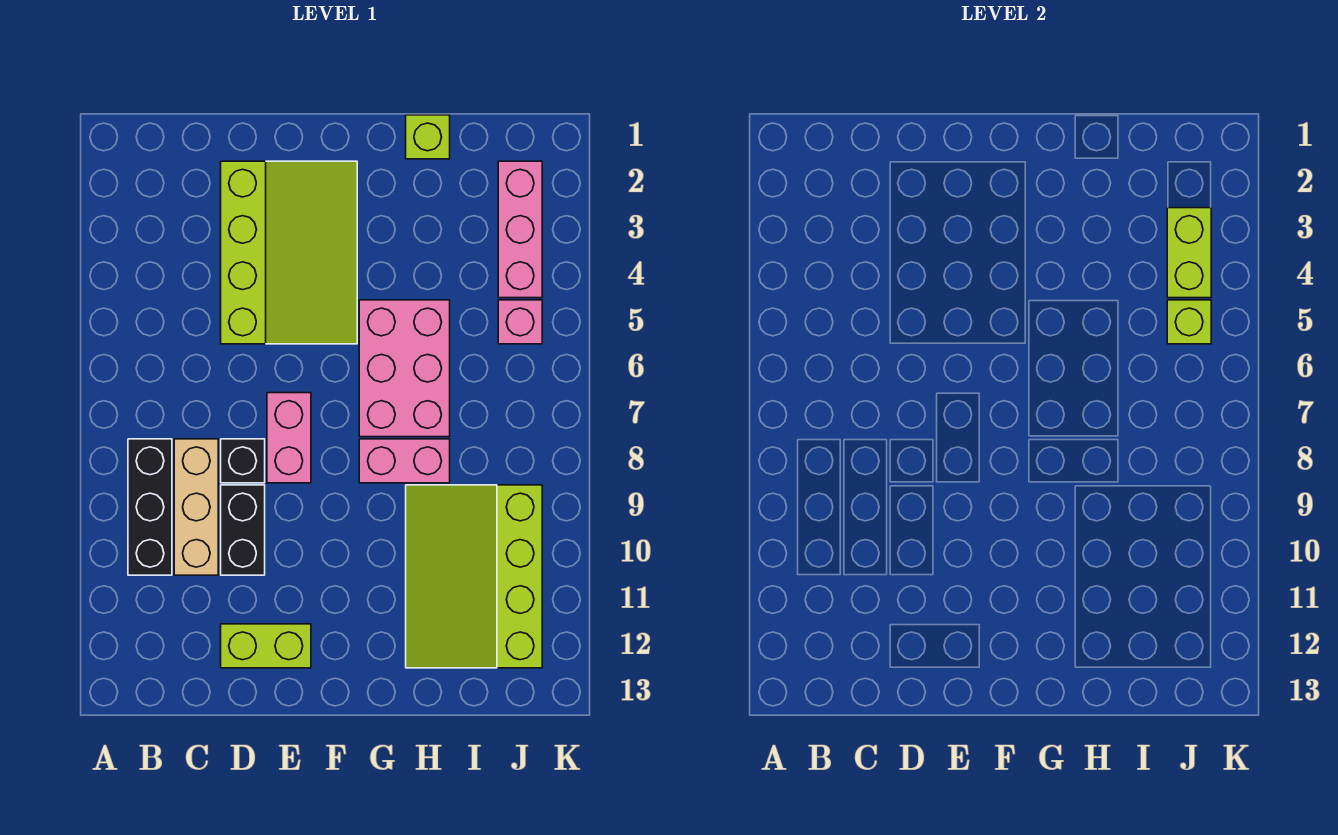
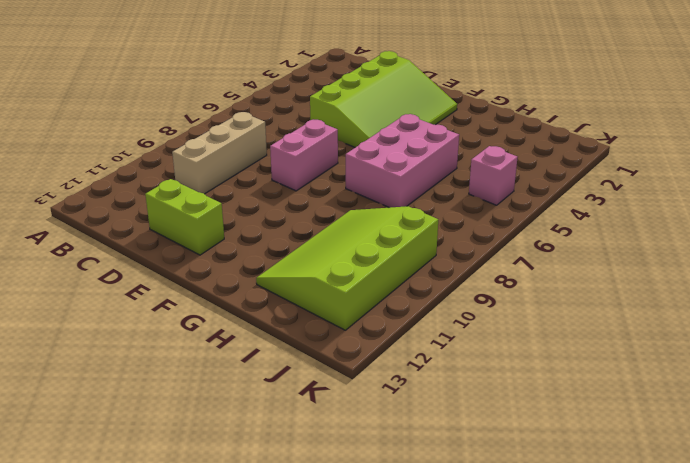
none -> black 1x3 brick [128,439,172,575]
none -> black 1x1 brick [221,439,265,483]
none -> black 1x2 brick [221,485,265,575]

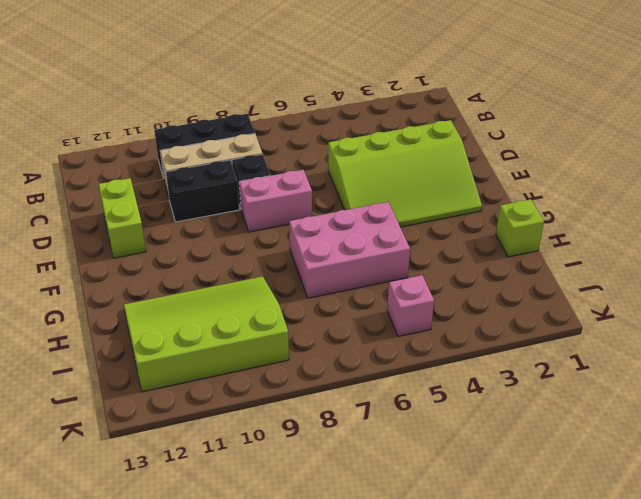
none -> pink 1x2 brick [359,439,450,483]
none -> pink 1x3 brick [498,161,542,298]
none -> lime 1x2 brick [1167,208,1211,298]

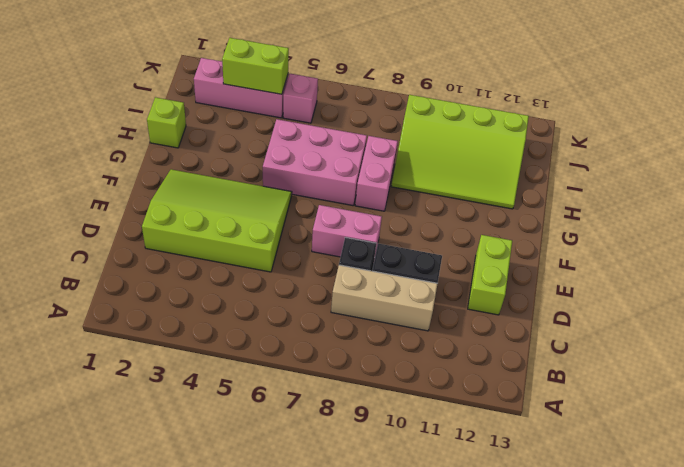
none -> black 1x3 brick [128,439,172,575]
none -> lime 1x1 brick [1167,300,1211,344]

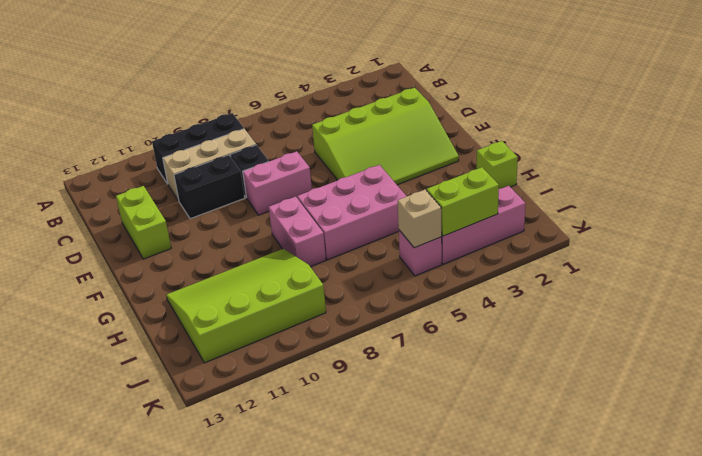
tan 1x1 brick [398,190,442,248] -> lime 1x1 brick [1167,300,1211,344]

